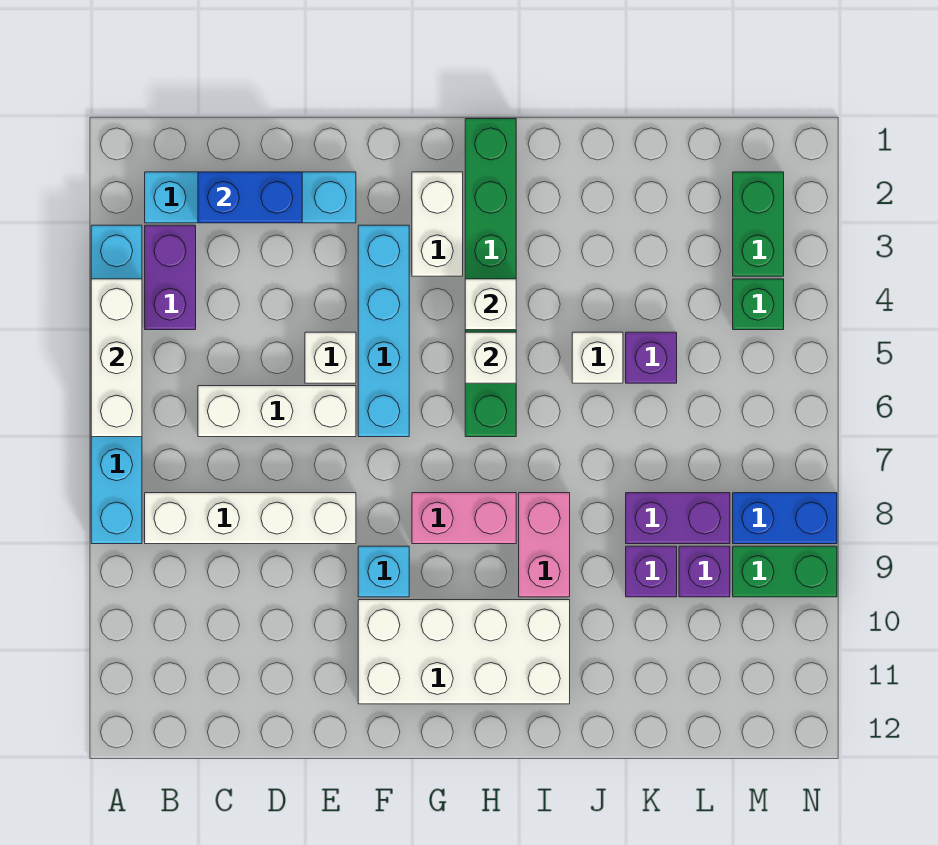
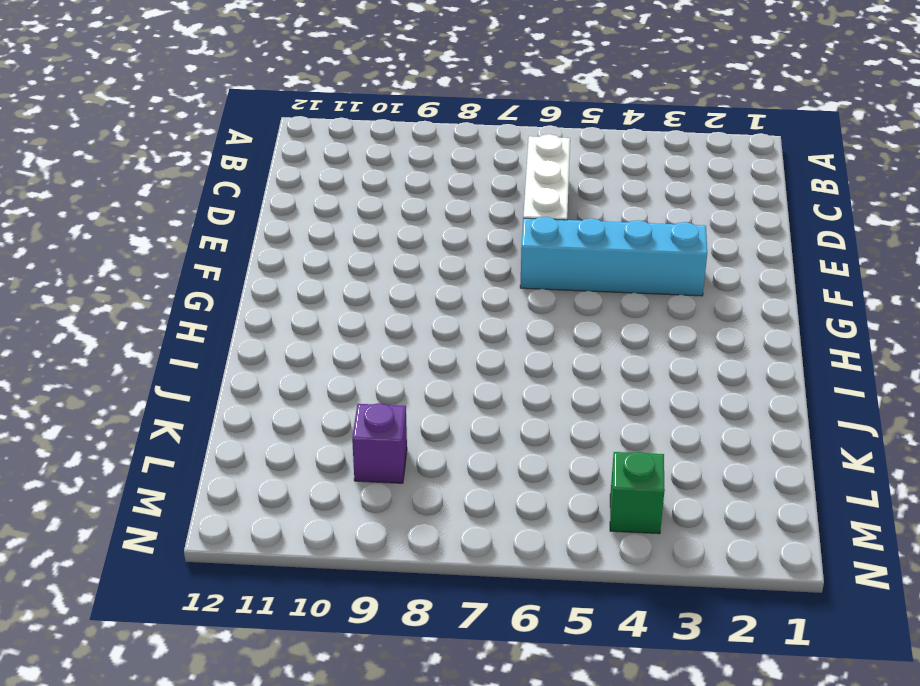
none -> cyan 1x6 brick [91,225,142,544]
none -> cyan 1x4 brick [145,172,356,223]
none -> purple 1x2 brick [145,225,196,330]

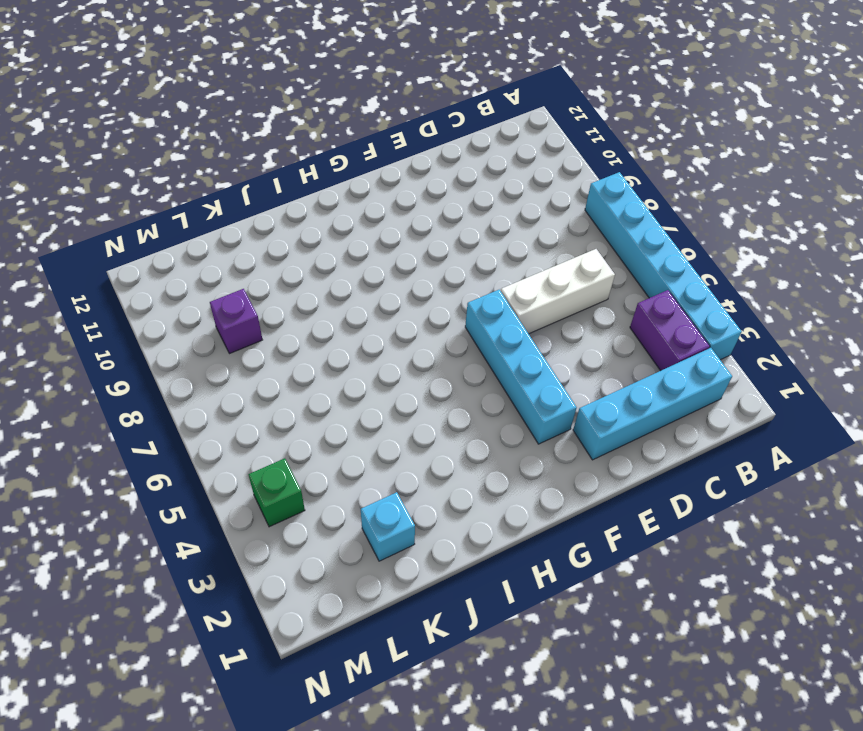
cyan 1x1 brick [361,492,415,561] -> cyan 1x1 brick moved to [358,546,409,597]
none -> white 1x4 brick [145,493,356,544]
none -> white 1x1 brick [305,332,356,383]
none -> white 2x4 brick [358,600,570,704]

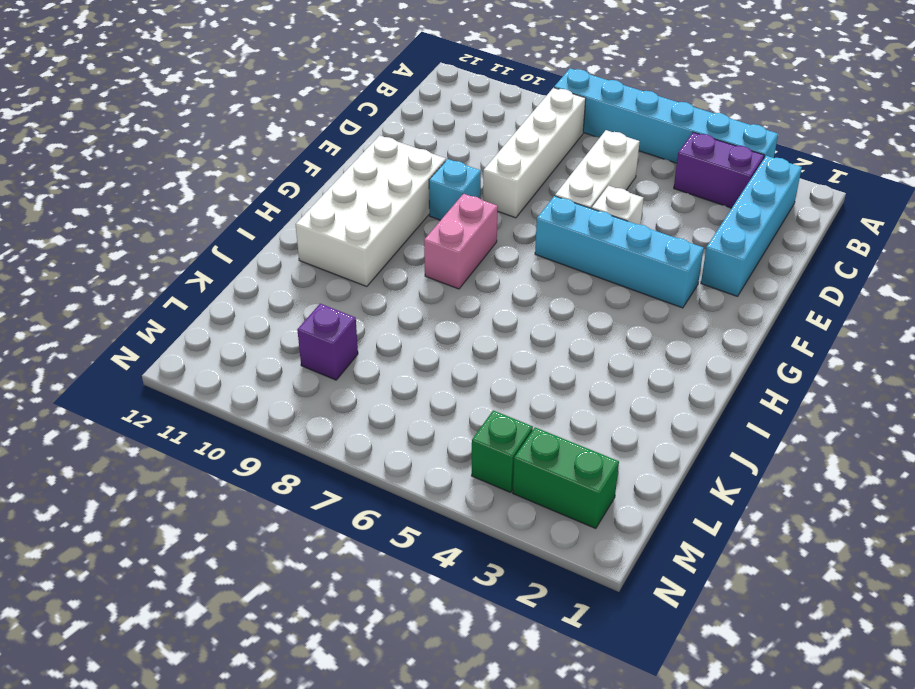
none -> white 1x2 brick [412,172,463,276]
none -> green 1x6 brick [465,119,516,437]
none -> pink 1x2 brick [519,493,570,597]

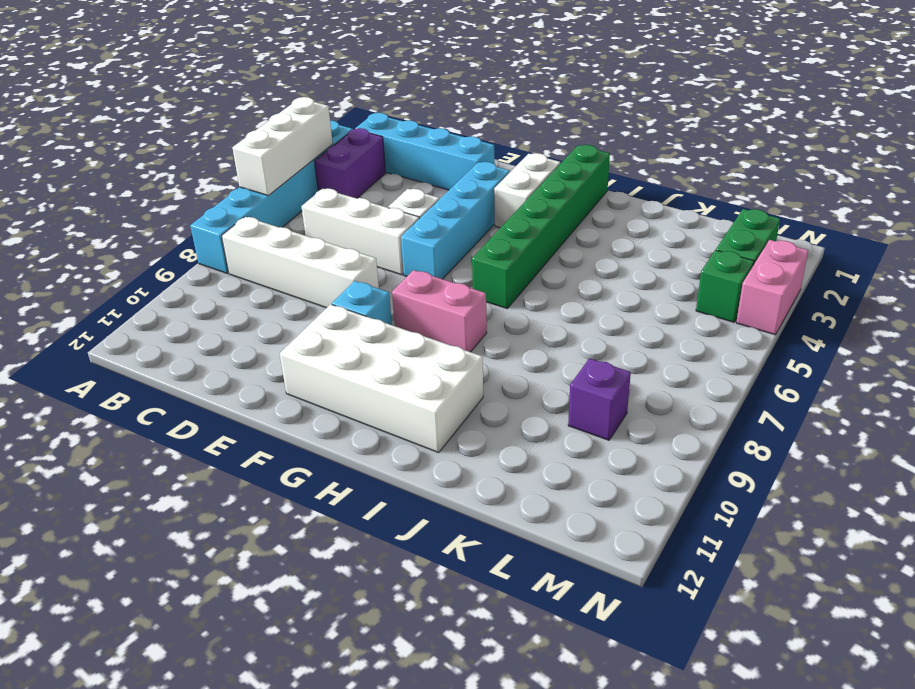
pink 1x2 brick [736,240,808,335] -> pink 1x2 brick moved to [519,493,570,597]
none -> white 1x1 brick [572,332,623,383]
none -> purple 1x1 brick [626,332,677,383]
none -> purple 1x2 brick [626,493,730,544]

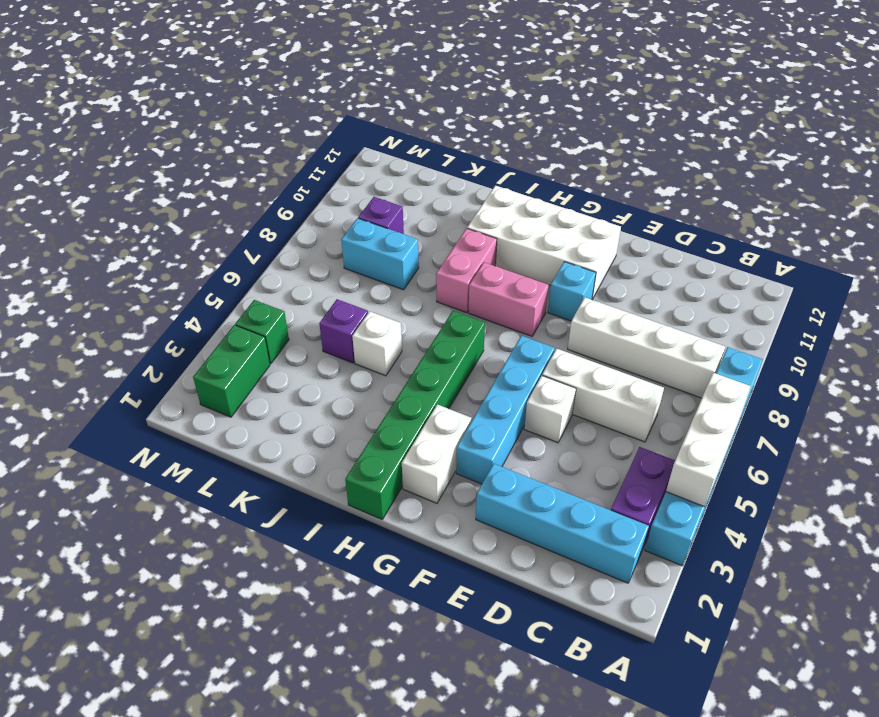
cyan 1x2 brick [341,218,419,290] -> purple 1x2 brick [626,493,730,544]
none -> purple 1x1 brick [626,546,677,597]
none -> blue 1x2 brick [733,493,837,544]
none -> green 1x2 brick [733,546,837,597]

